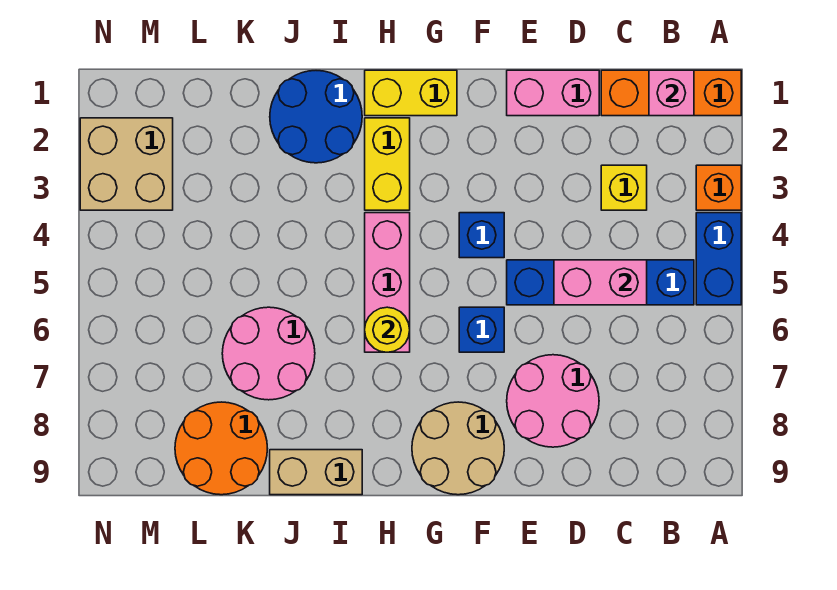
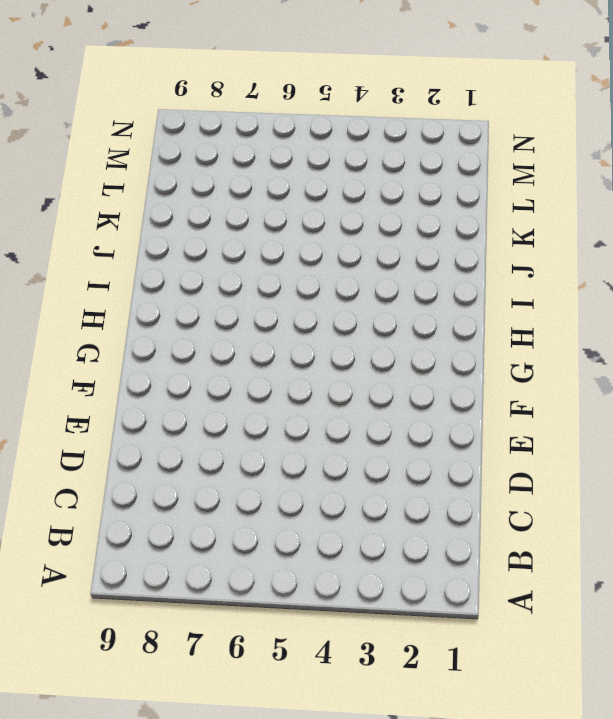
none -> orange 1x3 brick [601,70,741,116]
none -> orange 1x1 brick [696,165,741,210]
none -> blue 1x2 brick [696,213,741,305]

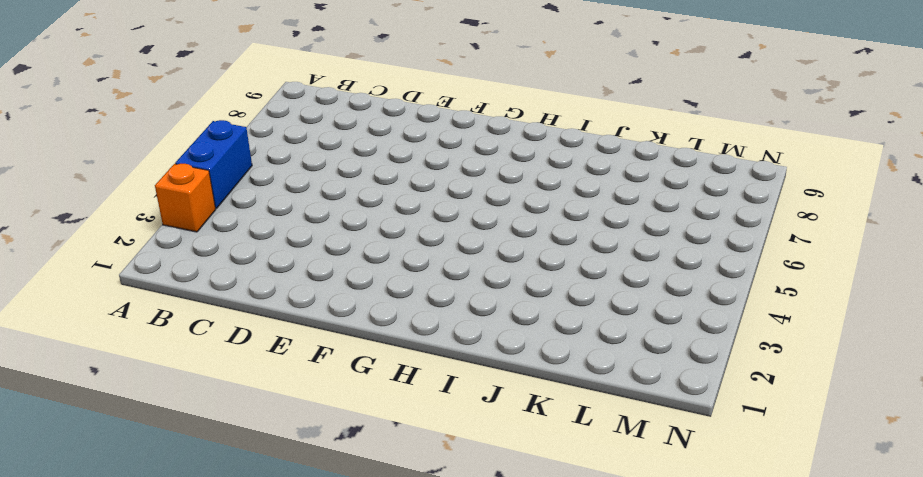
none -> orange 1x3 brick [601,70,741,116]
none -> blue 1x4 brick [507,260,694,305]
none -> yellow 1x1 brick [601,165,647,210]

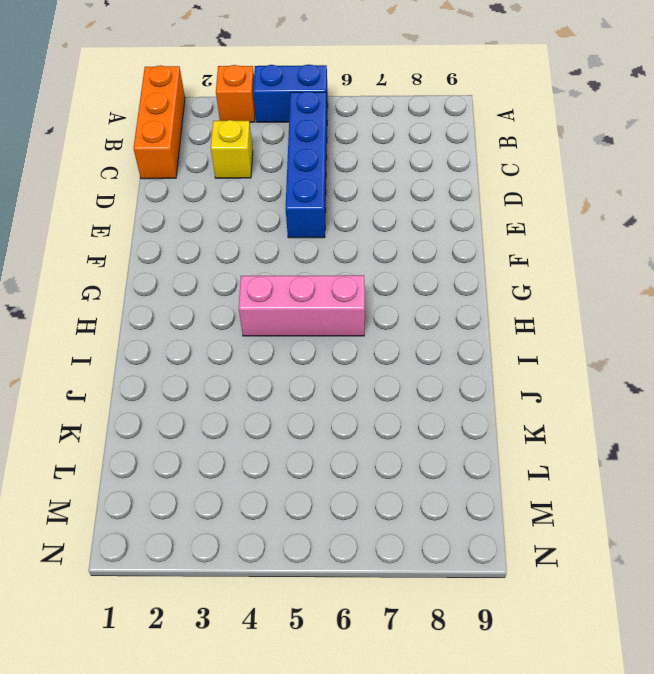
none -> pink 1x2 brick [507,70,599,116]
none -> pink 2x2 round brick [507,355,599,447]
none -> blue 1x1 brick [459,213,504,258]

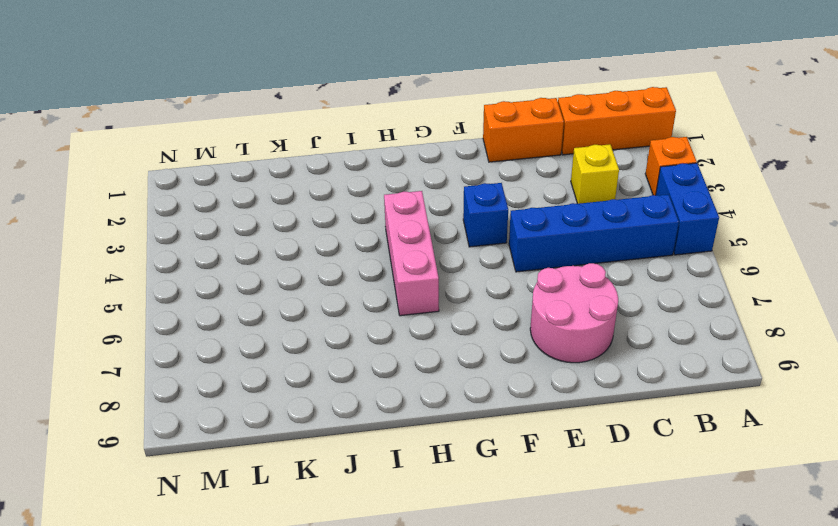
orange 1x2 brick [483,98,564,162] -> pink 1x2 brick [507,70,599,116]
none -> blue 1x1 brick [459,307,504,352]
none -> tan 2x2 round brick [412,402,504,495]
none -> yellow 1x2 brick [365,70,457,116]

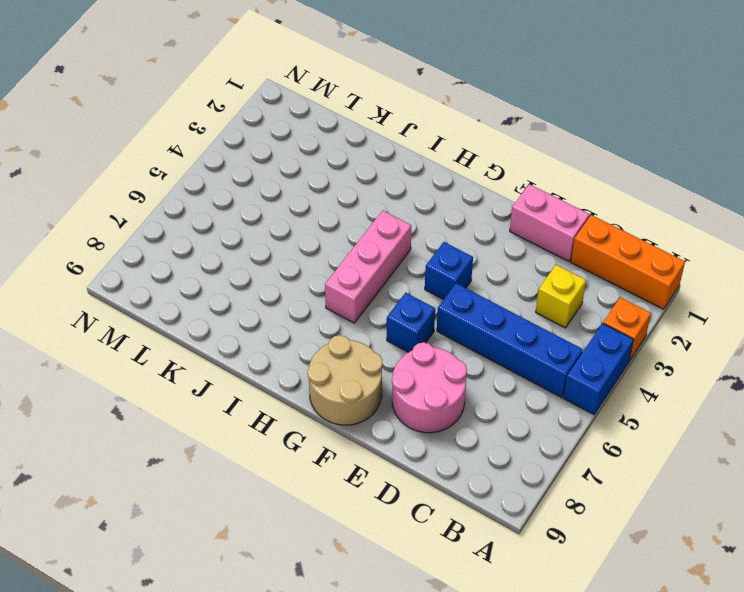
none -> yellow 1x2 brick [365,70,457,116]
none -> yellow 1x2 brick [365,118,410,210]
none -> blue 2x2 round brick [270,71,362,163]

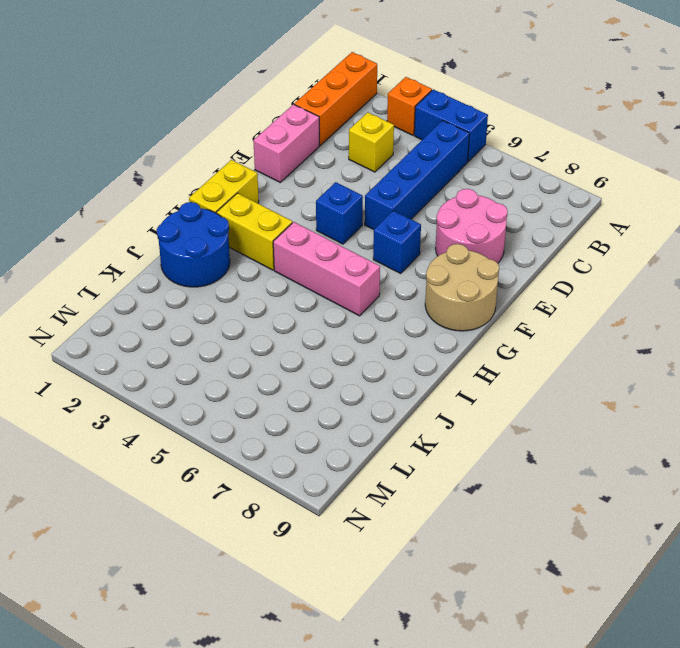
none -> tan 1x2 brick [270,450,362,495]
none -> pink 2x2 round brick [222,307,315,400]
none -> orange 2x2 round brick [175,402,267,495]

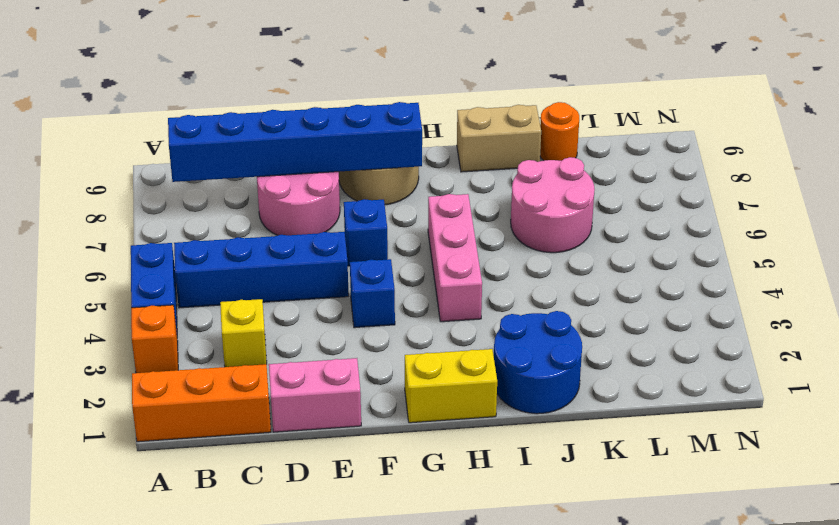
blue 1x6 brick [168,102,422,182] -> none
orange 1x1 round brick [540,102,579,161] -> orange 2x2 round brick [175,402,267,495]
none -> yellow 1x2 brick [365,118,410,210]
none -> tan 2x2 brick [80,118,173,210]
none -> pink 1x1 brick [649,70,694,116]

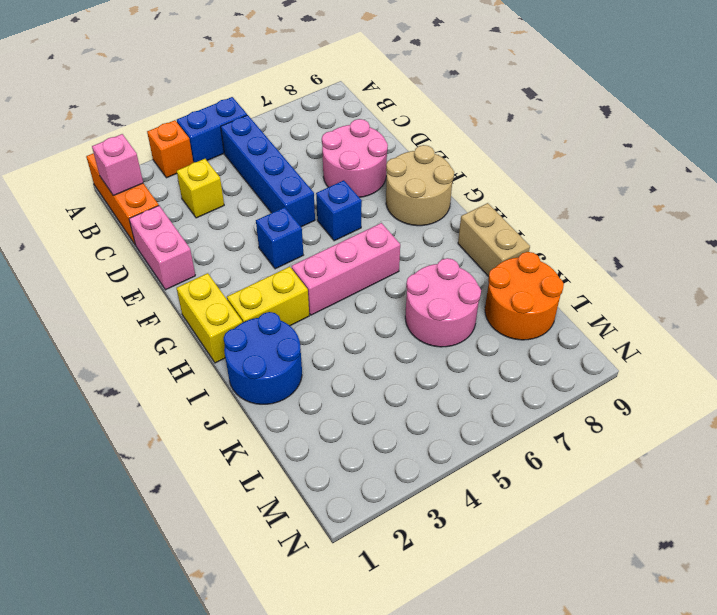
none -> tan 2x2 brick [80,118,173,210]
none -> pink 1x2 brick [554,260,647,305]
none -> yellow 1x1 round brick [365,307,410,352]

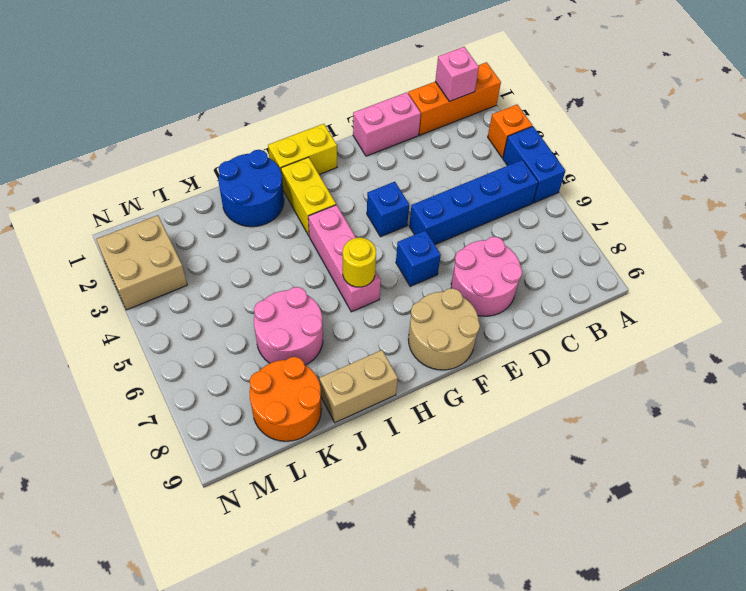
none -> yellow 1x1 brick [601,165,647,210]
none -> pink 1x2 brick [554,260,647,305]

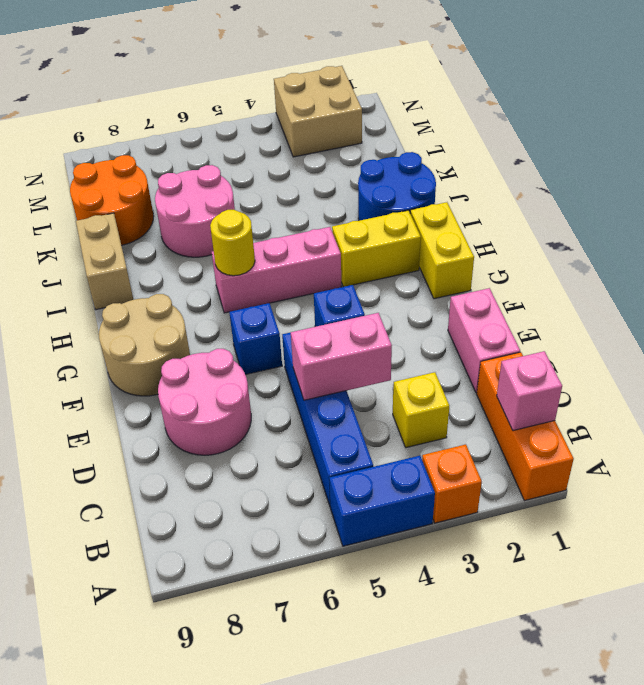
pink 1x2 brick [291,313,392,400] -> pink 1x2 brick turned to [554,260,647,305]

